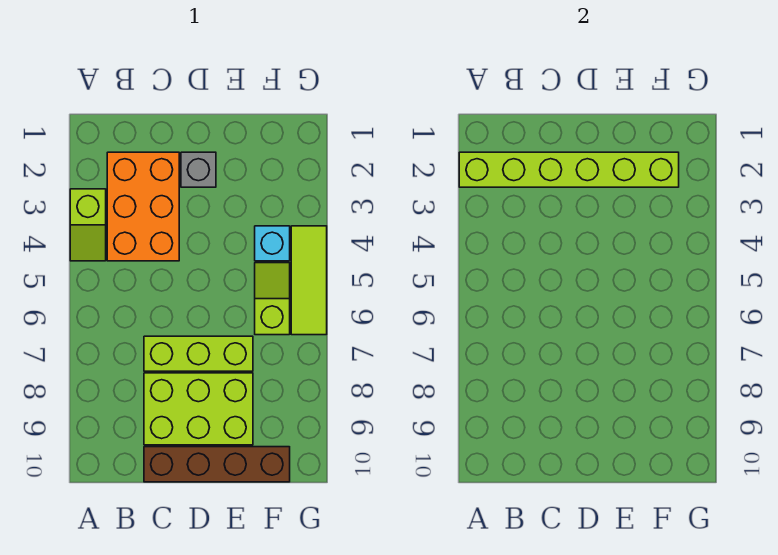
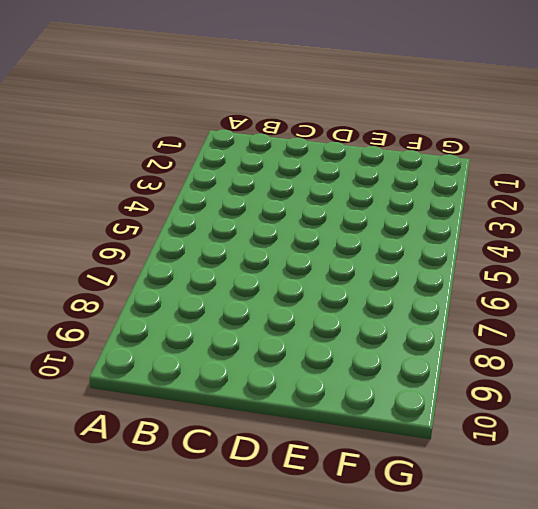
none -> lime 1x2 slope [70,189,106,261]
none -> orange 2x3 brick [107,152,179,261]

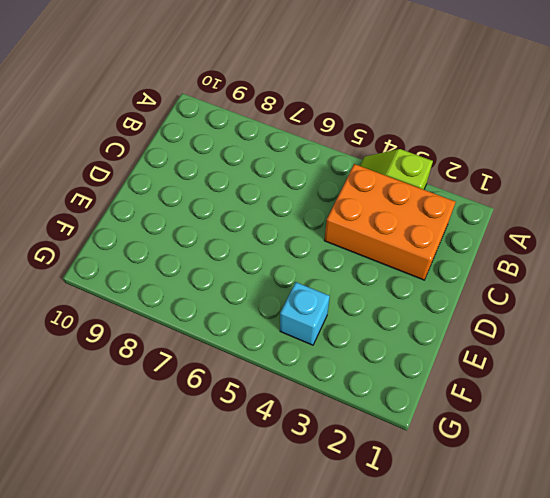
none -> lime 1x3 brick [144,336,253,371]
none -> lime 2x3 brick [144,373,253,445]

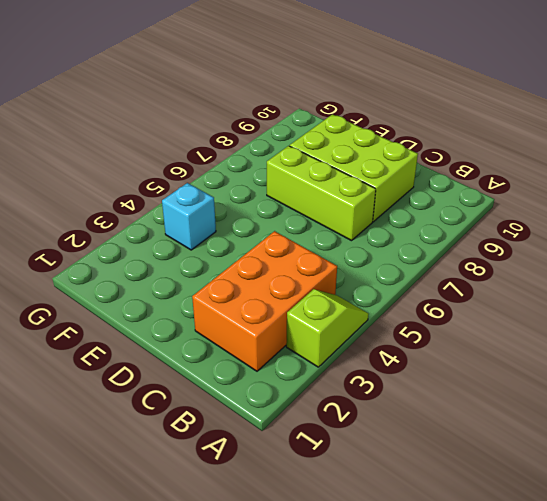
none -> brown 1x4 brick [144,447,290,482]
none -> grey 1x1 brick [181,152,216,187]

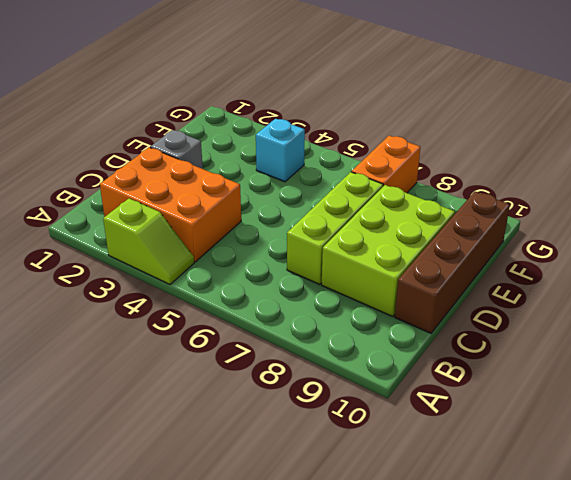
orange 1x2 brick [352,136,420,193] -> none
none -> lime 1x2 slope [255,263,290,335]
none -> lime 1x3 tile [291,226,327,335]

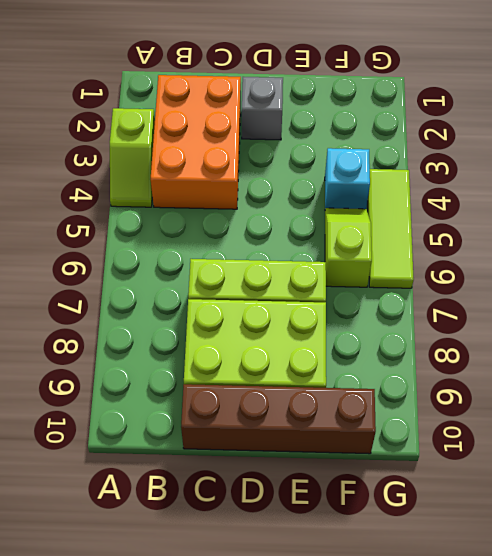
none -> lime 1x6 brick [459,152,679,187]

